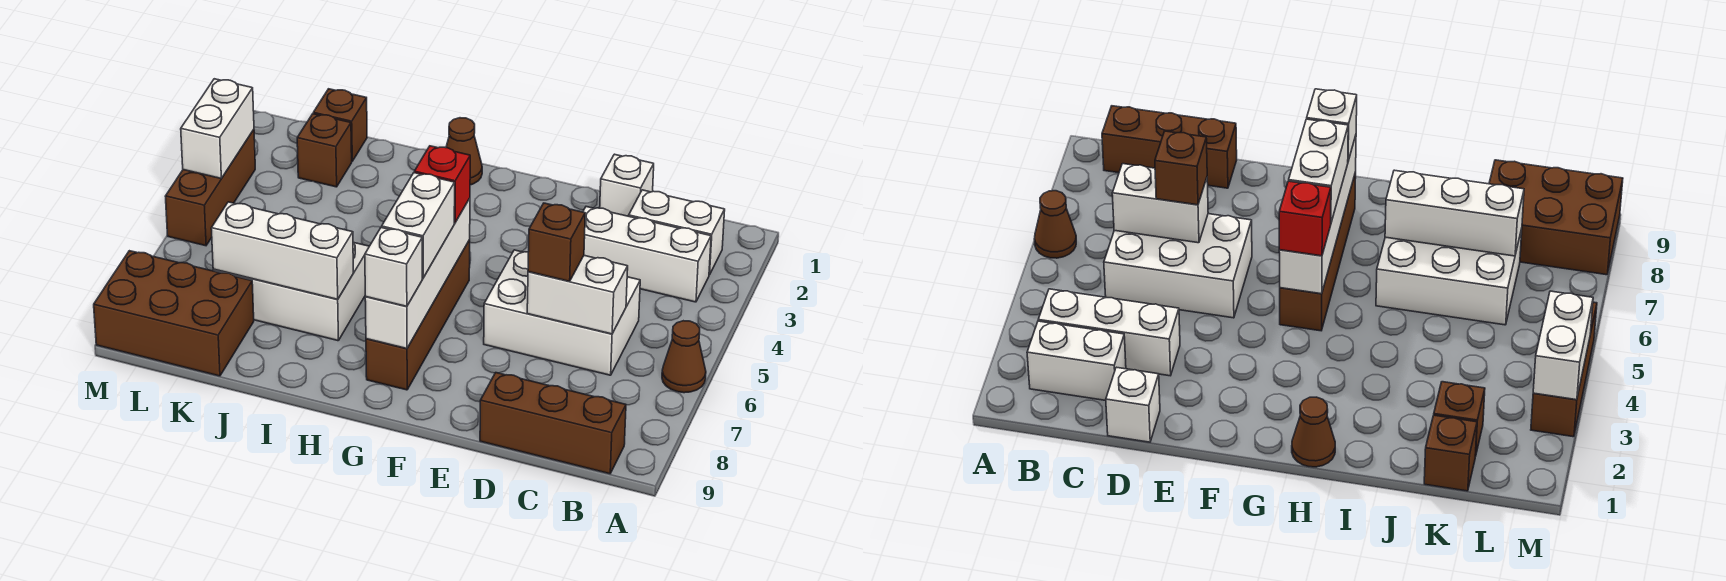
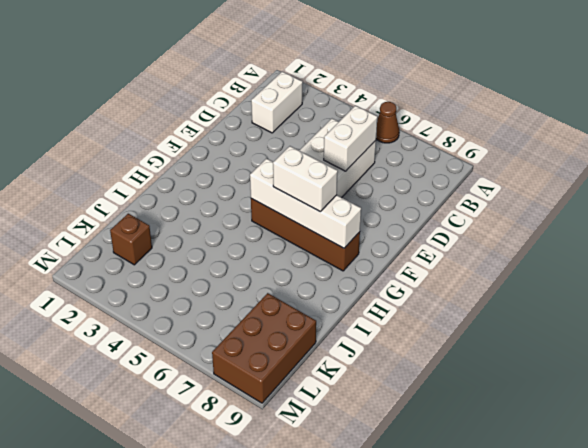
none -> white 1x3 brick [583,207,711,302]
none -> brown 1x3 brick [480,373,626,474]
none -> white 1x1 brick [600,154,654,216]

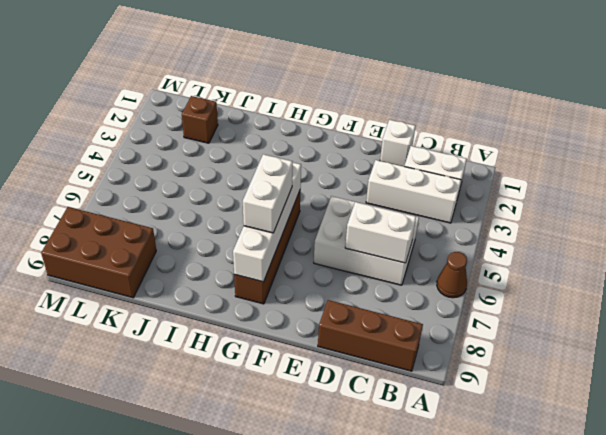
none -> brown 1x1 cone [446,118,482,185]
none -> white 2x3 brick [213,242,369,341]
none -> brown 1x1 brick [313,89,367,161]

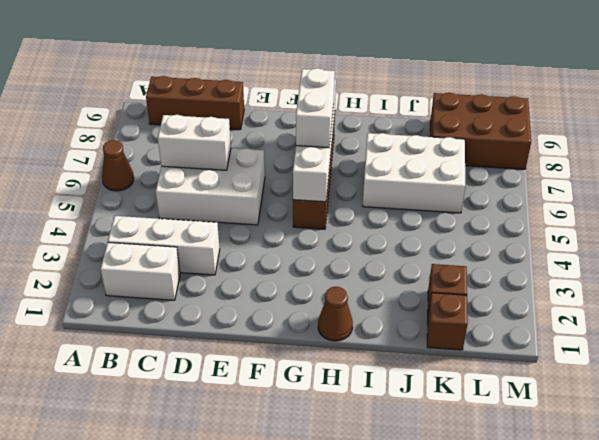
none -> white 1x1 brick [600,154,654,216]
none -> brown 1x3 brick [165,130,255,246]
none -> white 1x3 brick [211,202,353,299]

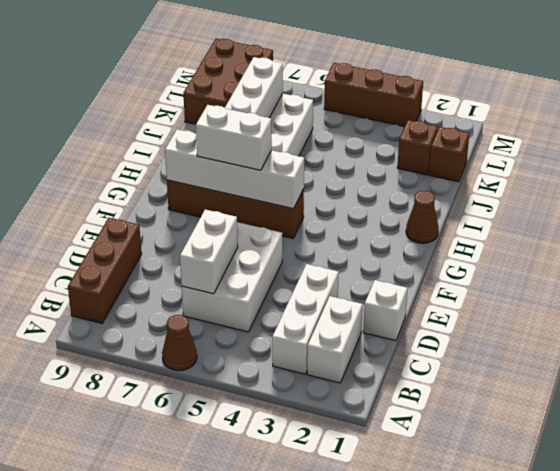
none -> white 1x2 brick [181,79,254,178]
none -> brown 1x1 brick [528,203,585,281]
none -> red 1x1 brick [414,146,470,223]

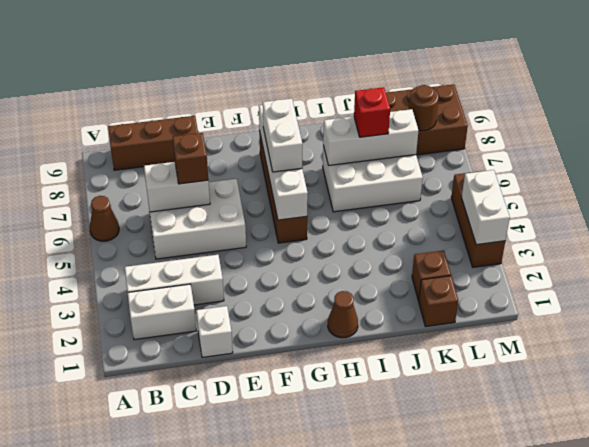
red 1x1 brick [354,87,390,137] -> red 1x1 brick moved to [414,146,470,223]
brown 1x1 round brick [409,85,439,131] -> none
none -> white 1x1 brick [365,227,422,306]

